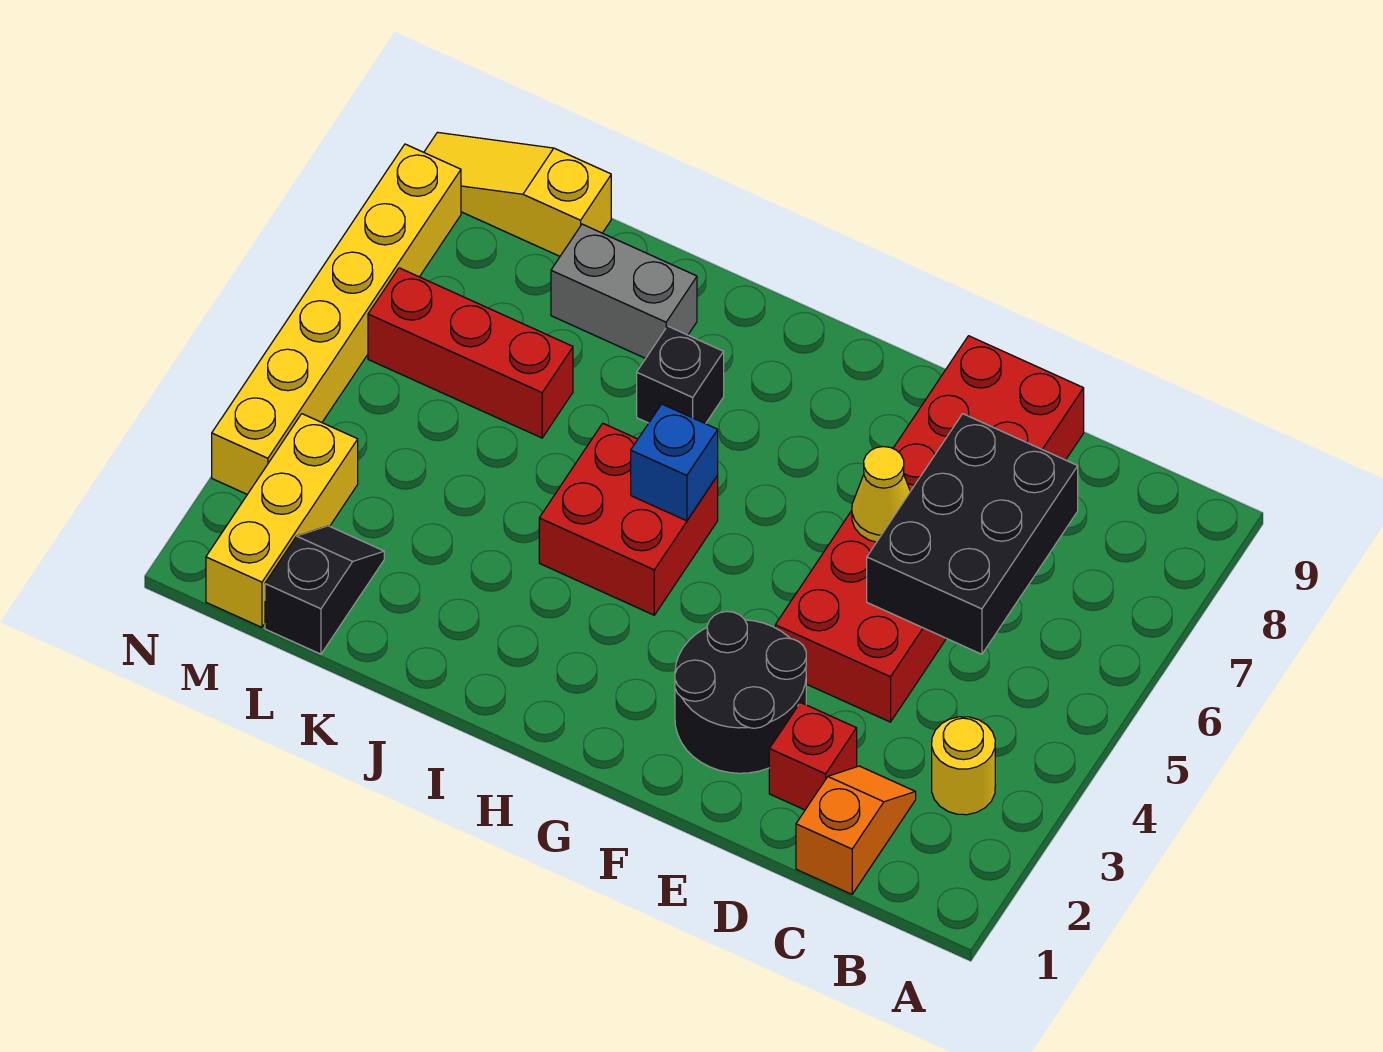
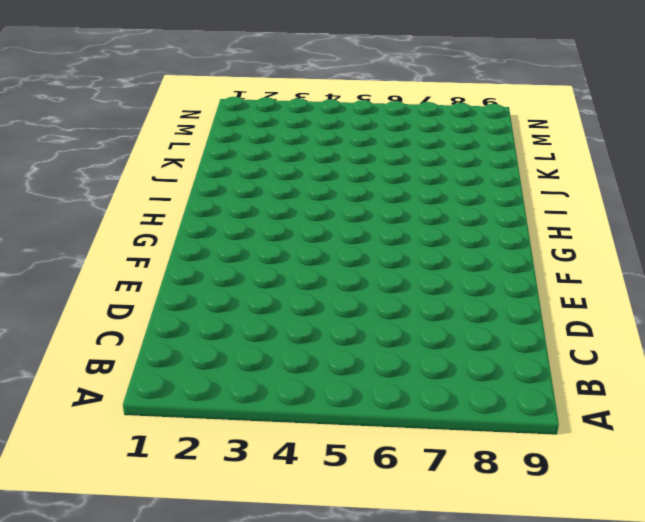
none -> yellow 1x1 round brick [932,717,995,815]
none -> orange 1x2 slope [796,766,916,894]
none -> red 1x1 brick [769,703,857,810]

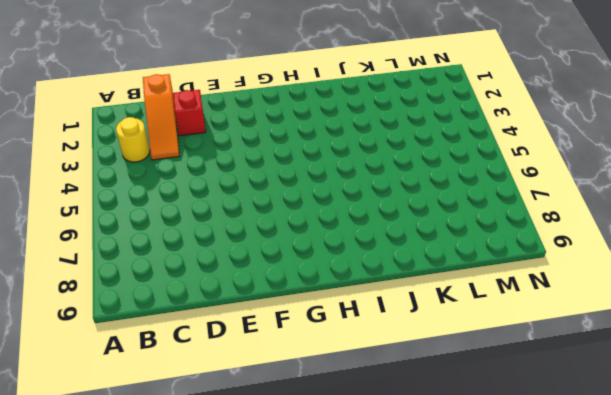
orange 1x3 slope [143,74,179,160] -> orange 1x2 slope [796,766,916,894]
none -> red 2x6 brick [775,336,1084,722]
none -> black 2x2 round brick [675,612,806,773]
none -> red 2x2 brick [539,423,718,615]

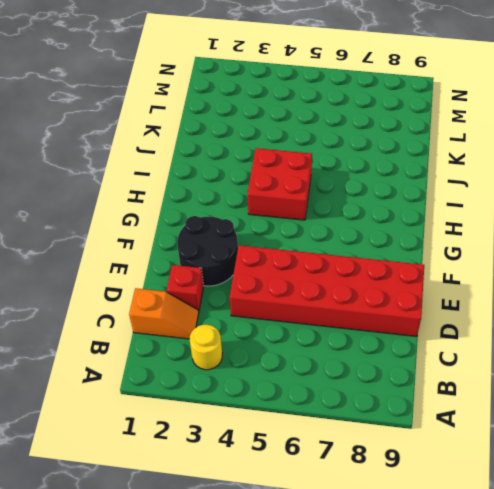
none -> black 1x1 brick [637,326,724,424]
none -> grey 1x2 brick [551,224,697,358]
none -> red 1x3 brick [368,268,573,438]

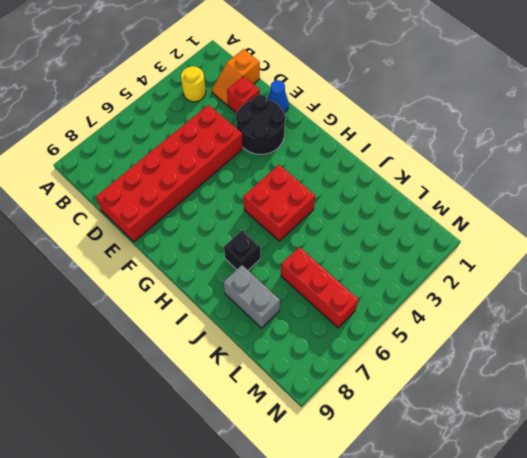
blue 1x1 cone [268,80,289,112] -> none
none -> black 1x2 slope [265,526,384,654]
none -> yellow 1x3 slope [424,132,611,256]
none -> yellow 1x3 brick [206,414,358,627]

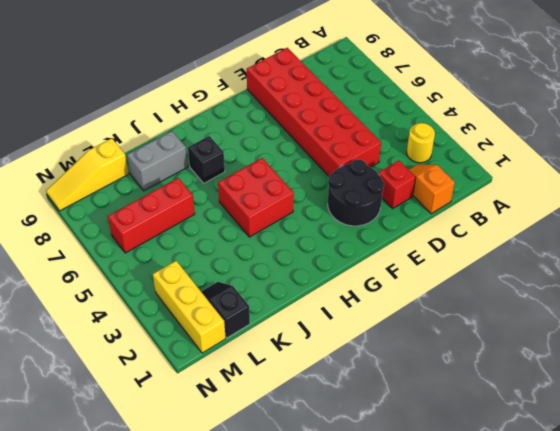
none -> yellow 1x6 brick [212,144,461,494]
none -> black 2x3 brick [867,414,1078,654]
none -> yellow 1x1 cone [852,447,910,542]

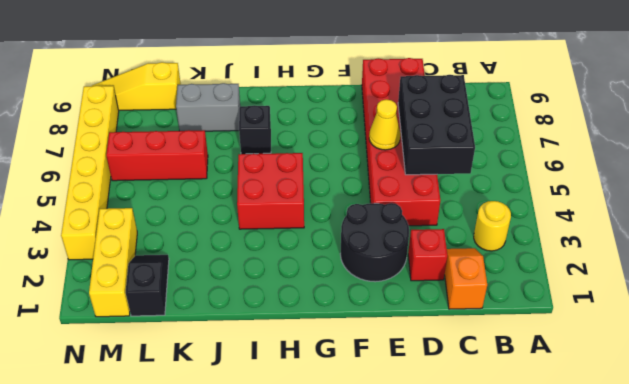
none -> blue 1x1 brick [631,404,718,521]

